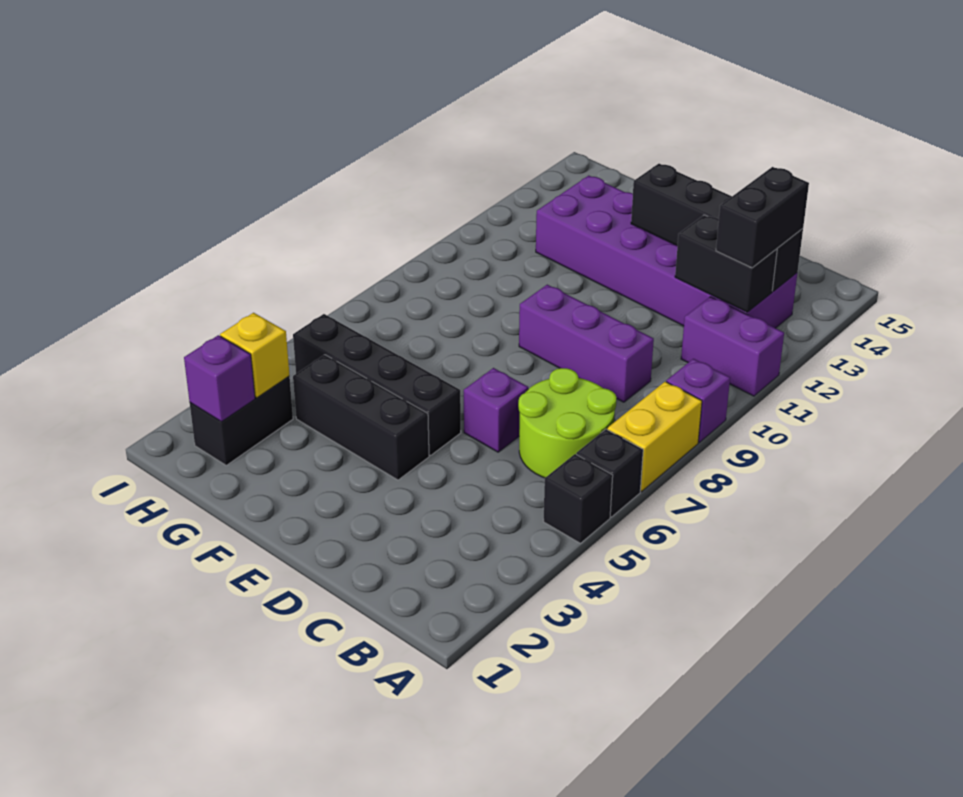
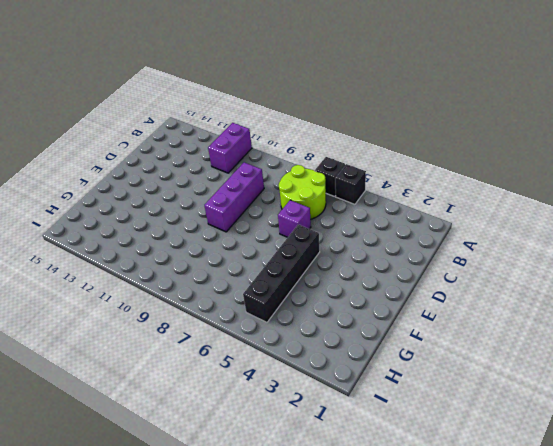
none -> yellow 1x2 brick [607,382,702,491]
none -> purple 1x1 brick [666,359,730,442]
none -> purple 2x6 brick [536,176,797,328]

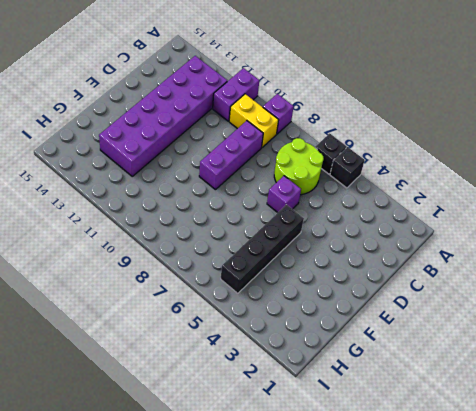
yellow 1x2 brick [229,94,279,148] -> yellow 1x2 brick moved to [607,382,702,491]
none -> black 1x3 brick [293,355,429,480]
none -> black 1x2 brick [190,376,293,465]
none -> black 1x2 brick [675,215,777,312]

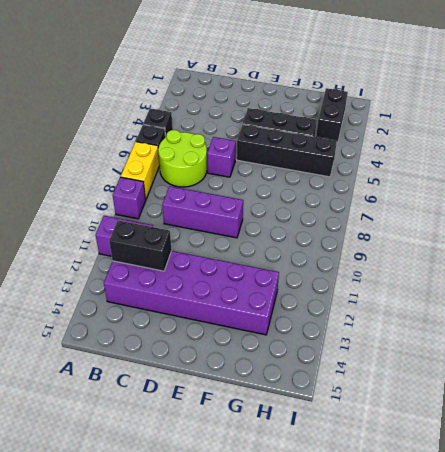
none -> black 1x4 brick [631,164,803,291]
none -> purple 1x1 brick [184,335,255,422]
none -> yellow 1x1 brick [220,313,290,398]

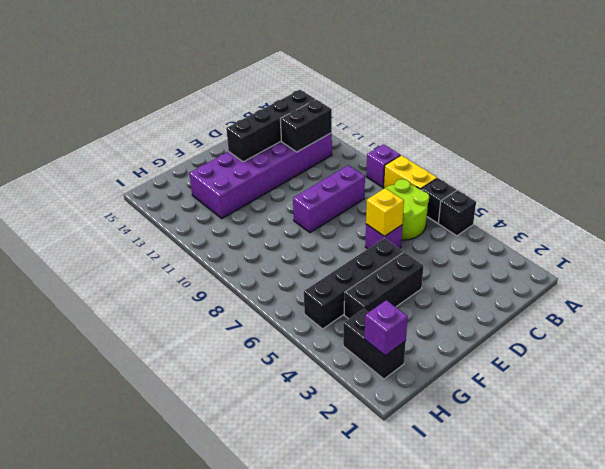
yellow 1x1 brick [366,188,404,236] -> yellow 1x1 brick moved to [220,313,290,398]
none -> purple 1x2 brick [681,297,784,396]
none -> black 1x2 brick [716,167,809,268]

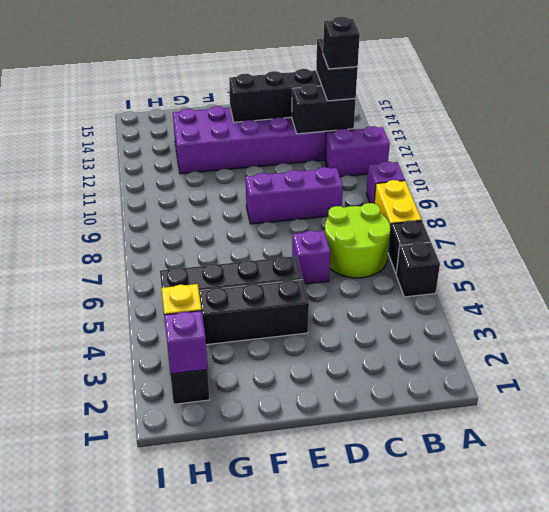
black 1x1 brick [323,17,360,69] -> none

